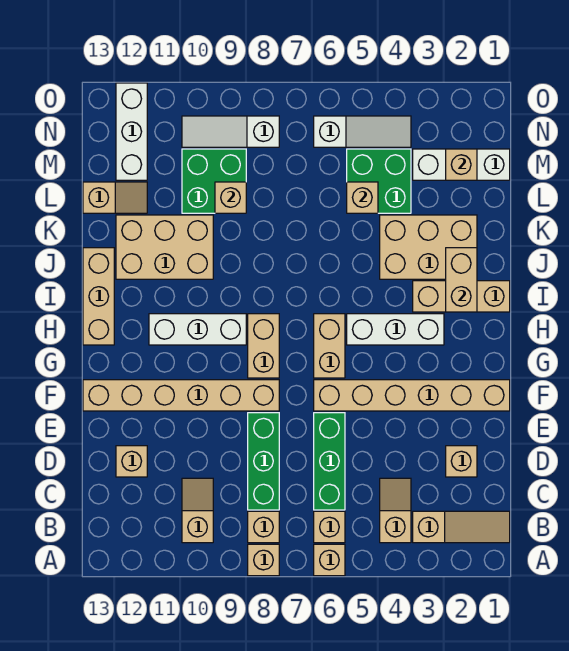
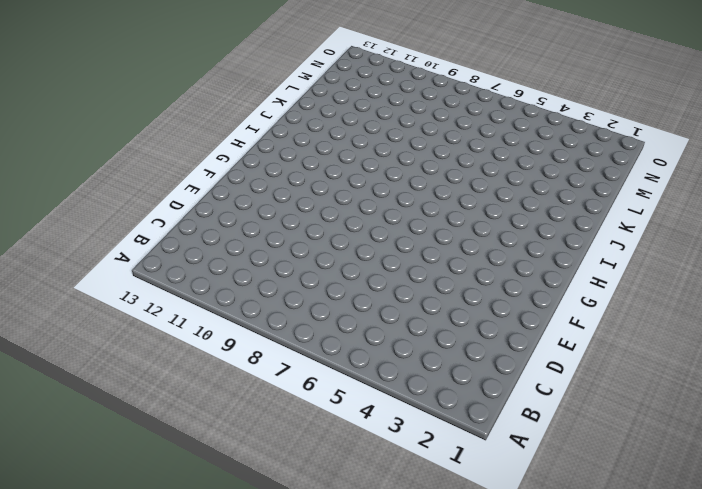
none -> tan 1x1 brick [314,544,345,576]
none -> tan 1x1 brick [248,544,279,576]
none -> tan 1x3 slope [413,511,510,543]
none -> tan 1x2 slope [380,478,411,543]

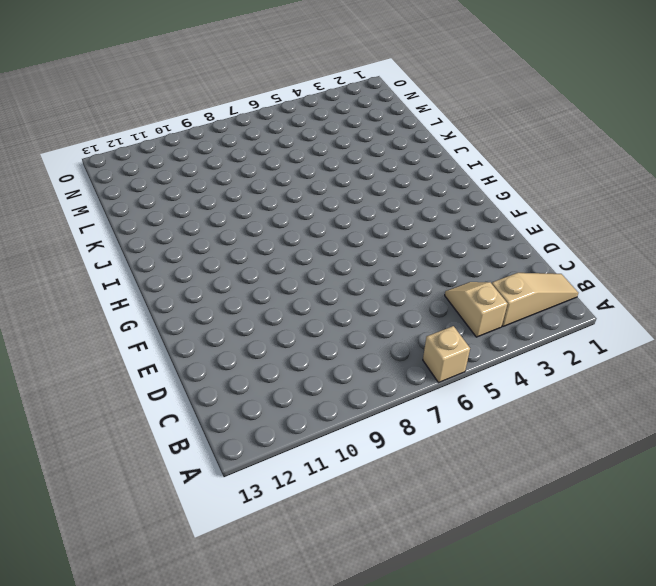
none -> tan 1x1 brick [248,544,279,576]
none -> tan 1x1 brick [314,511,345,543]
none -> tan 1x1 brick [248,511,279,543]
none -> tan 1x2 slope [182,478,213,543]

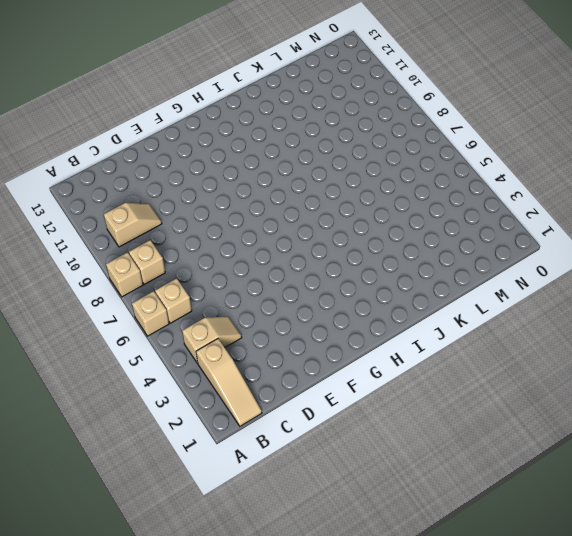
none -> green 1x3 brick [314,413,345,510]
none -> green 1x3 brick [248,413,279,510]
none -> tan 1x1 brick [446,446,477,477]
none -> tan 1x1 brick [116,446,147,477]

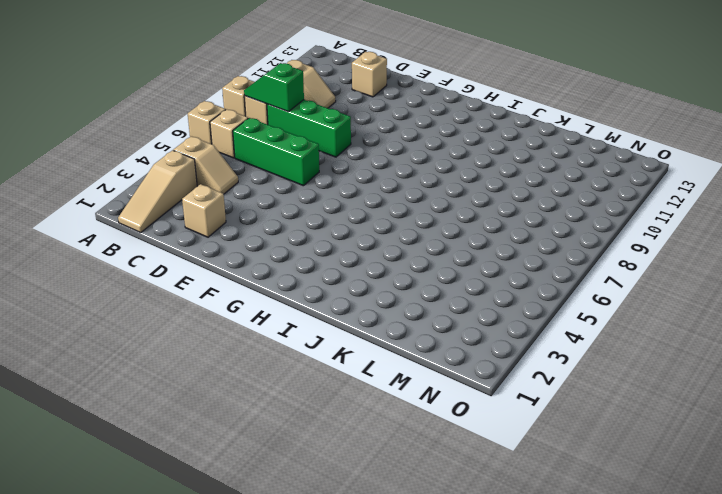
green 1x2 slope [244,63,304,112] -> none
none -> tan 1x6 brick [314,380,510,411]
none -> tan 1x6 brick [83,380,279,411]
none -> tan 1x2 brick [314,314,345,378]
none -> tan 1x2 brick [248,314,279,378]

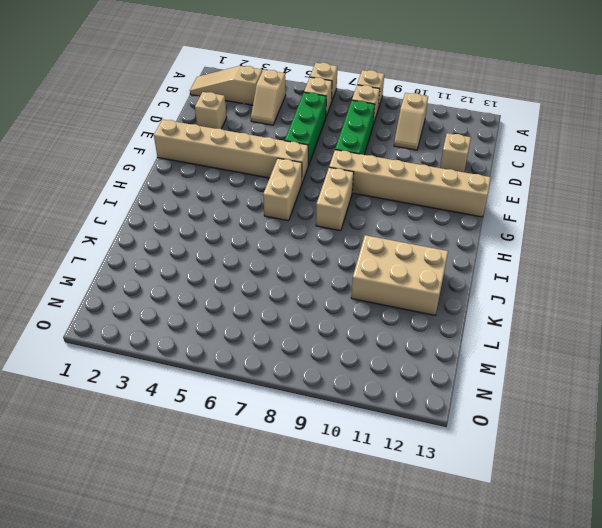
none -> white 1x3 brick [347,314,444,345]
none -> white 1x3 brick [149,314,246,345]
none -> tan 1x3 brick [83,248,114,345]
none -> tan 1x3 brick [413,281,510,312]

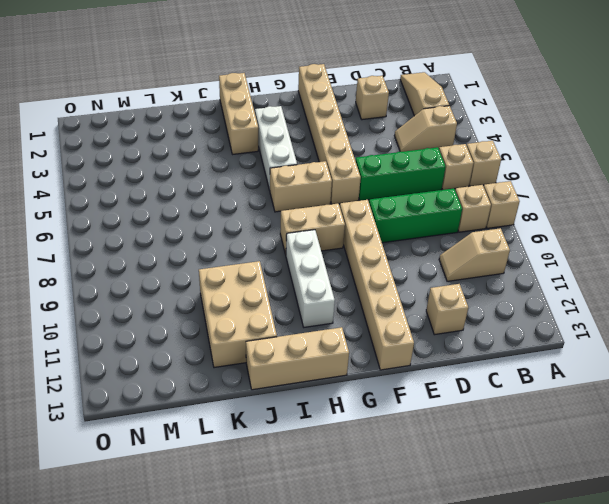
none -> tan 2x3 brick [380,215,477,279]
none -> green 2x2 brick [347,149,411,213]
none -> green 2x2 brick [182,149,246,213]
none -> tan 1x2 slope [83,182,147,213]

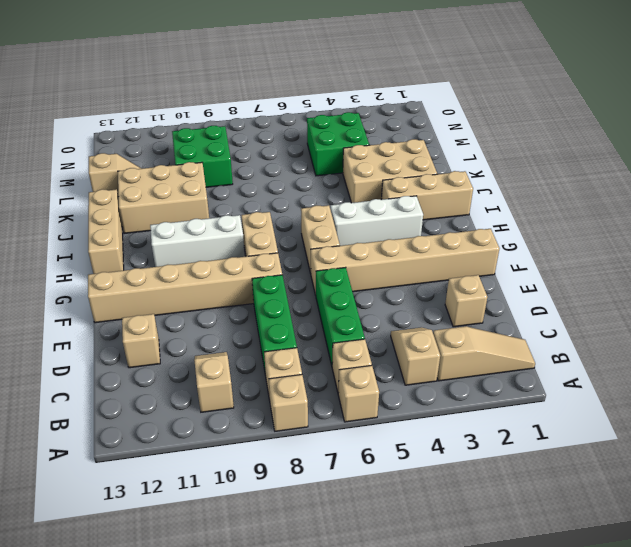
none -> white 1x3 brick [413,149,510,180]
none -> white 1x3 brick [116,83,147,180]
none -> white 1x3 slope [314,116,411,147]
none -> white 1x3 slope [182,116,279,147]

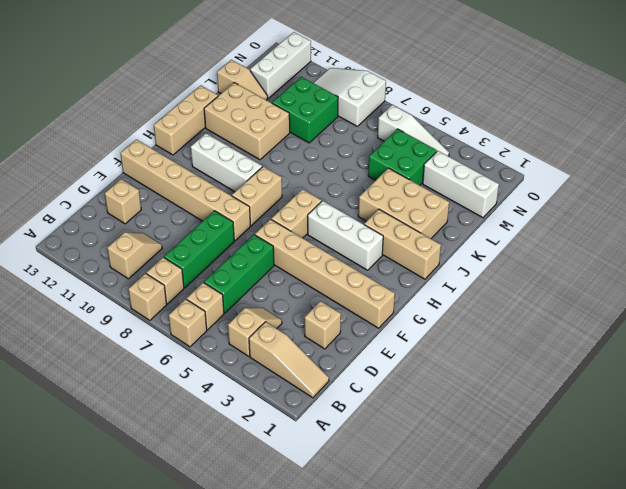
white 2x3 slope [314,68,386,126] -> white 1x3 slope [182,116,279,147]
none -> tan 1x2 brick [446,248,477,312]
none -> tan 1x1 brick [347,182,378,213]
none -> tan 1x1 brick [215,182,246,213]
none -> tan 1x1 brick [446,149,477,180]

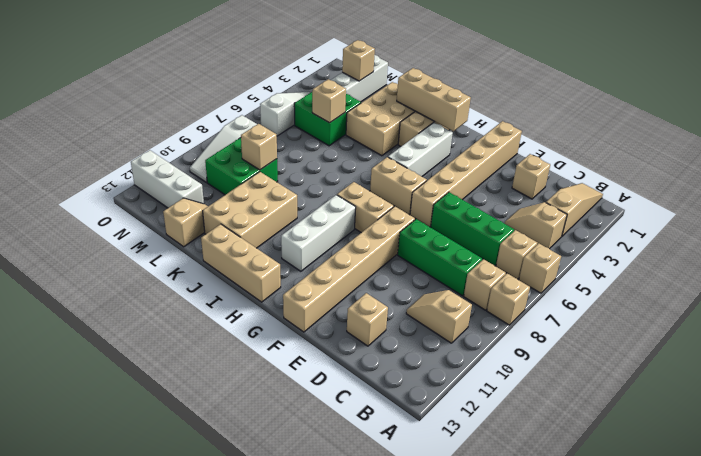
tan 1x3 brick [397,68,471,131] -> tan 1x2 brick [446,248,477,312]

